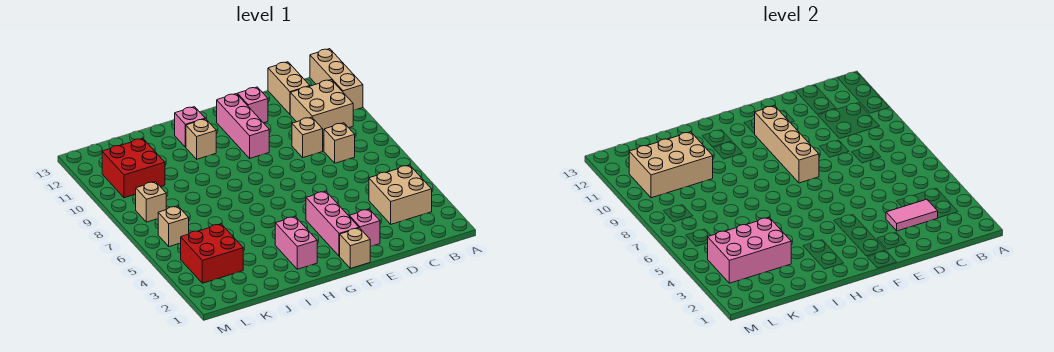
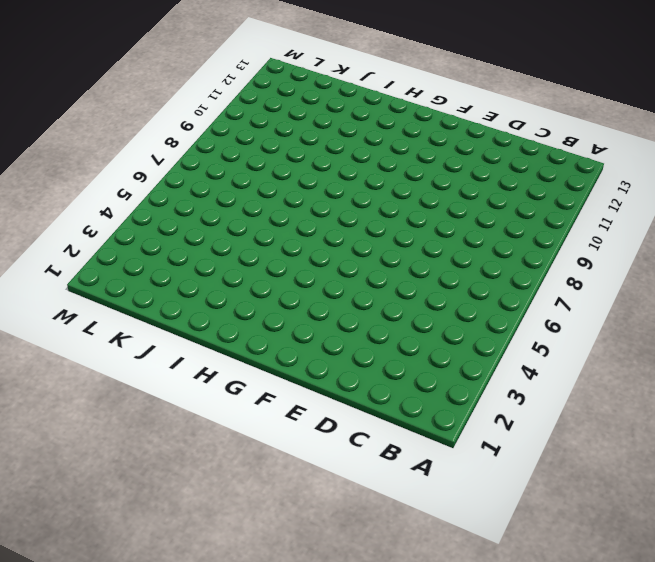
none -> tan 1x3 brick [310,49,363,110]
none -> tan 2x2 brick [369,165,432,224]
none -> tan 2x2 brick [290,80,353,136]

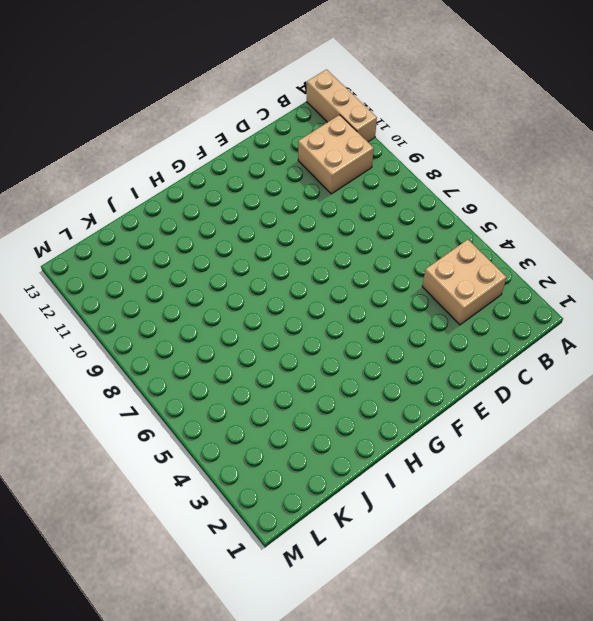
none -> tan 1x1 brick [324,123,355,163]
none -> tan 1x2 brick [268,62,310,114]
none -> tan 1x1 brick [292,117,323,158]

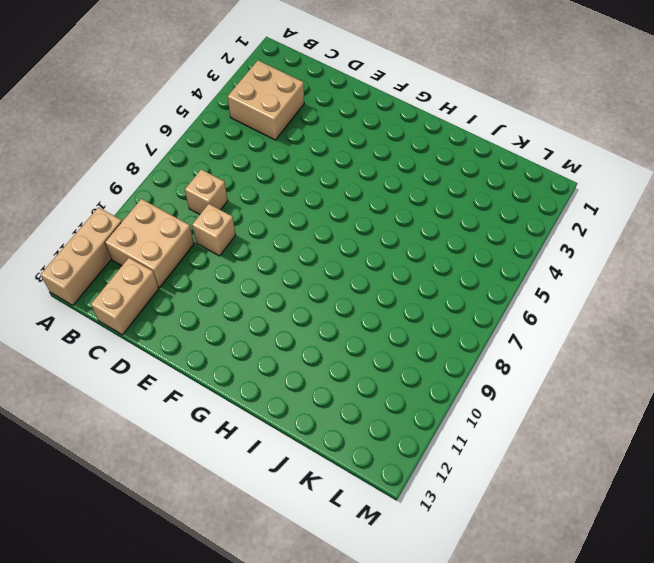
none -> pink 1x1 brick [349,209,380,247]
none -> pink 1x1 brick [237,87,268,123]
none -> tan 1x1 brick [340,228,370,268]

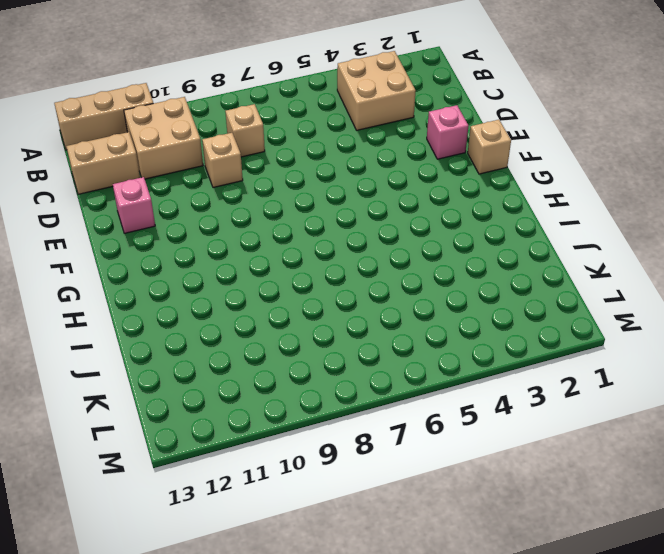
none -> pink 1x3 brick [306,191,359,256]
none -> pink 1x3 brick [217,94,269,158]
none -> pink 1x2 brick [275,217,317,269]

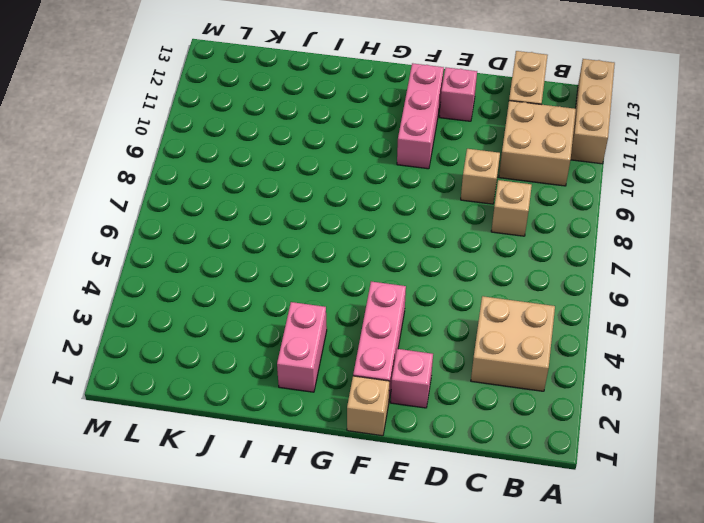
none -> tan 1x1 brick [186,119,216,159]
none -> pink 1x1 brick [175,107,205,147]
none -> red 2x2 brick [181,224,243,283]

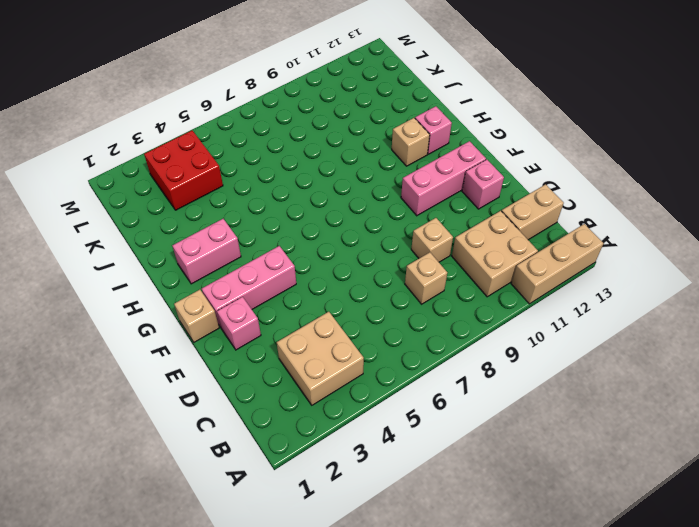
none -> red 2x2 brick [102,139,165,198]
none -> tan 1x1 brick [158,206,189,247]
none -> tan 1x1 brick [136,182,166,222]

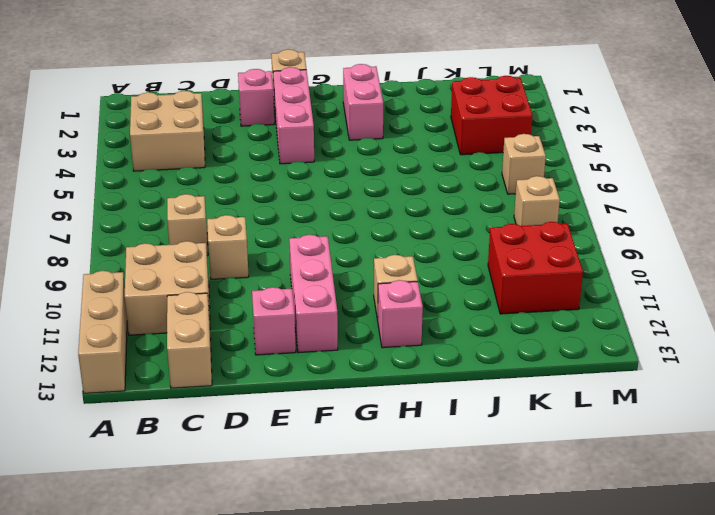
none -> pink 1x2 tile [886,199,938,231]
none -> tan 1x4 brick [755,106,819,183]
none -> pink 2x3 brick [708,218,791,283]

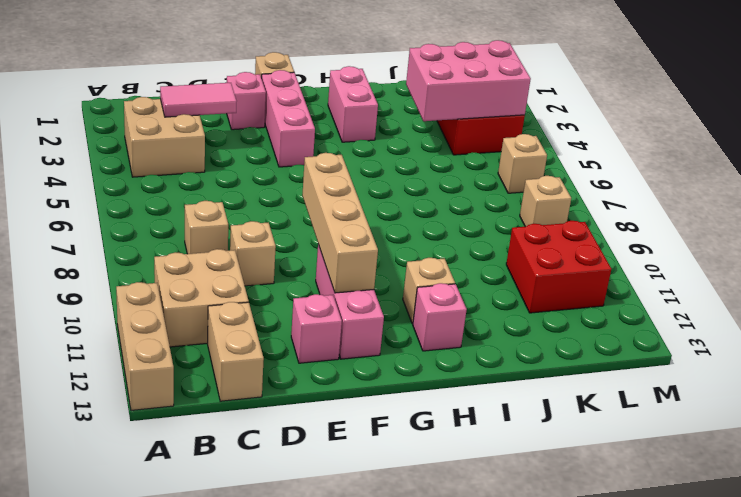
none -> tan 2x3 brick [629,132,713,198]

